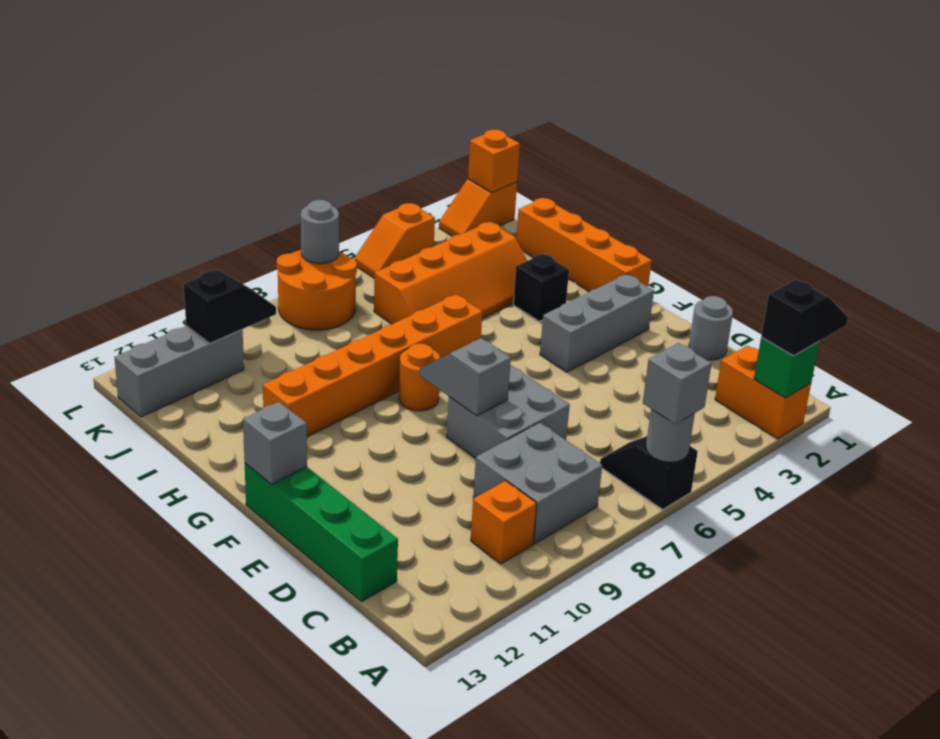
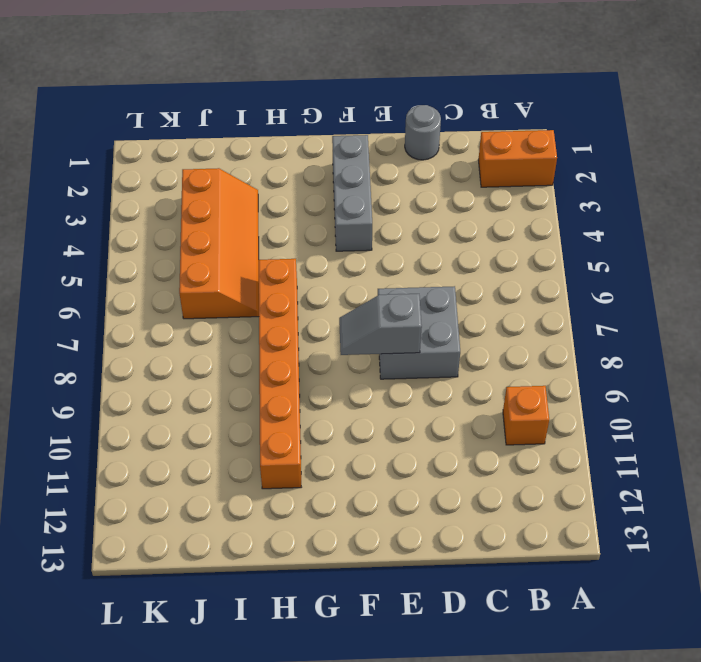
none -> black 1x2 slope [600,436,698,509]
none -> grey 2x2 brick [473,422,602,544]
none -> green 1x4 brick [245,463,398,601]

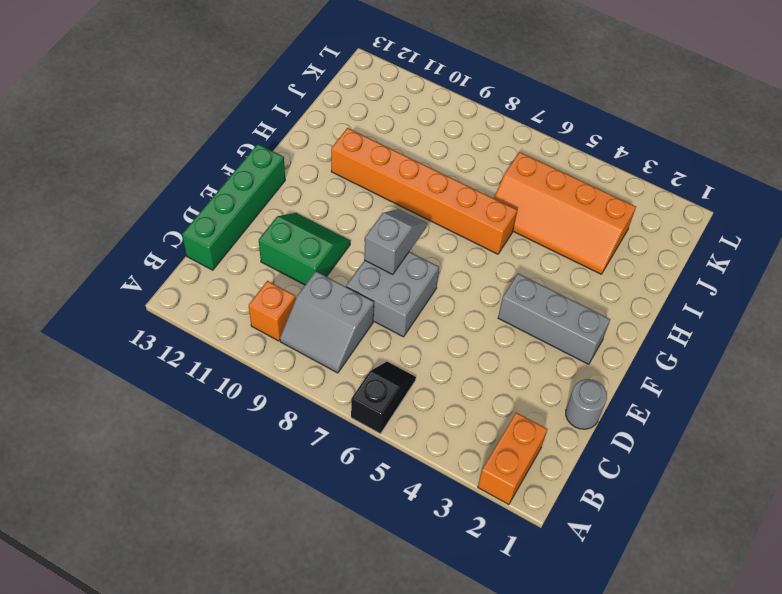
grey 2x2 slope [280,271,374,373] -> grey 2x2 brick [473,422,602,544]
green 2x2 slope [259,213,350,285] -> none
none -> orange 1x4 brick [516,198,652,292]
none -> orange 1x1 round brick [399,344,440,411]
none -> black 1x1 brick [513,254,569,321]

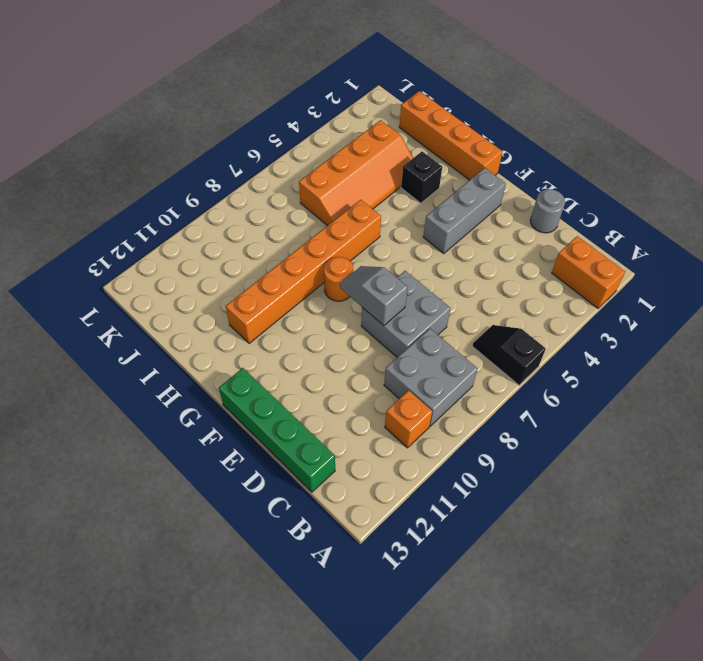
none -> orange 2x2 round brick [277,250,357,330]
none -> grey 1x3 brick [115,326,244,417]
none -> orange 1x2 slope [439,179,517,236]

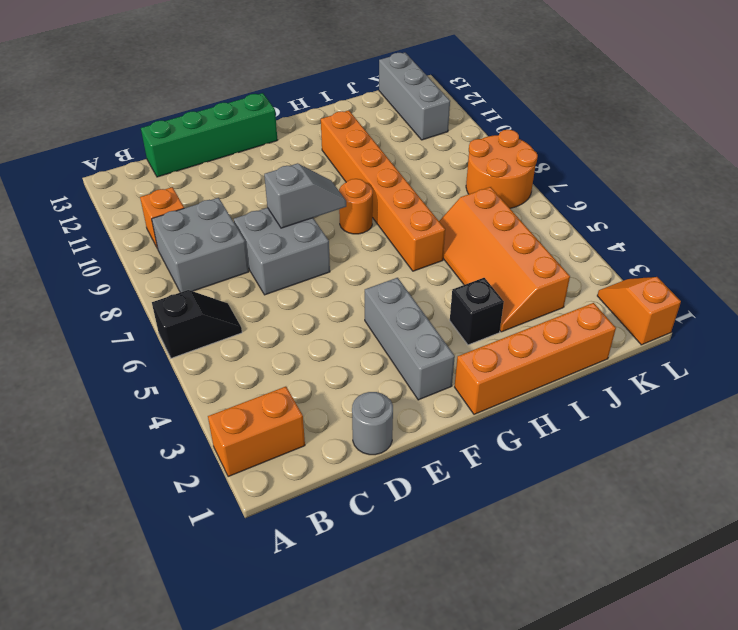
none -> orange 1x2 slope [354,203,435,278]
none -> green 1x1 brick [754,337,820,398]
none -> grey 1x1 round brick [646,409,695,462]

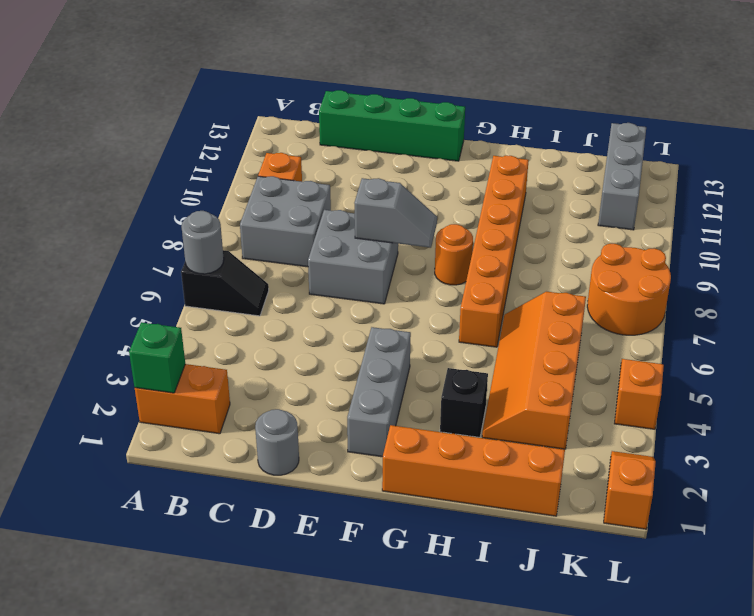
none -> grey 1x1 brick [243,402,307,484]
none -> black 1x2 slope [184,270,276,343]
none -> orange 1x1 brick [468,130,520,193]

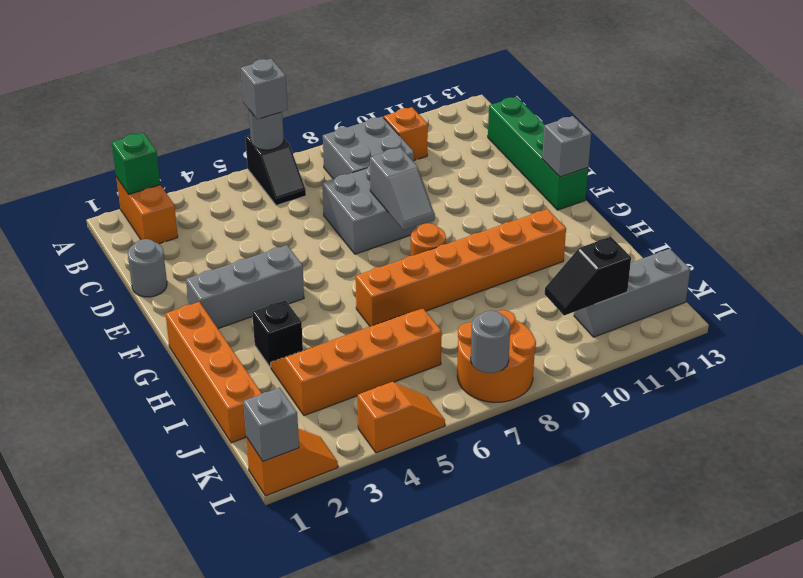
grey 1x1 brick [243,388,299,462] -> orange 1x1 brick [468,130,520,193]
none -> black 1x2 slope [761,279,848,356]

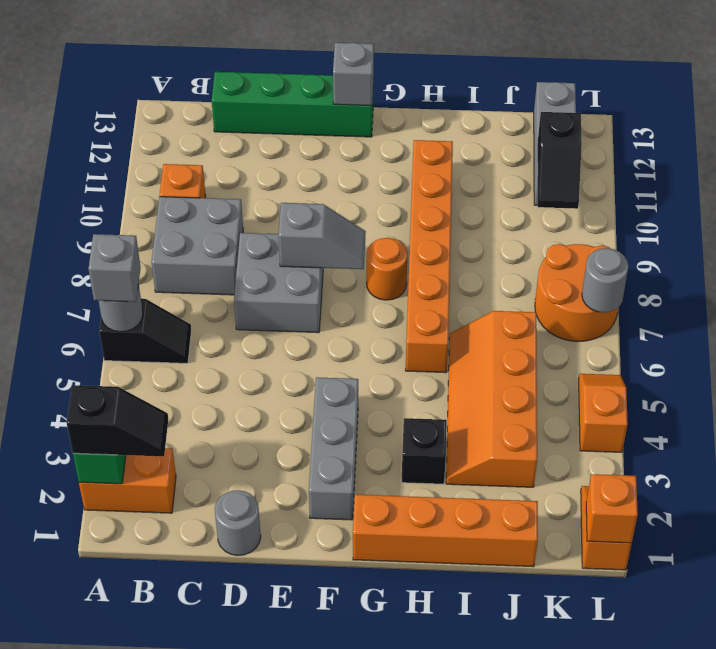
black 1x2 slope [67,385,168,457] -> black 1x2 slope turned to [761,279,848,356]

